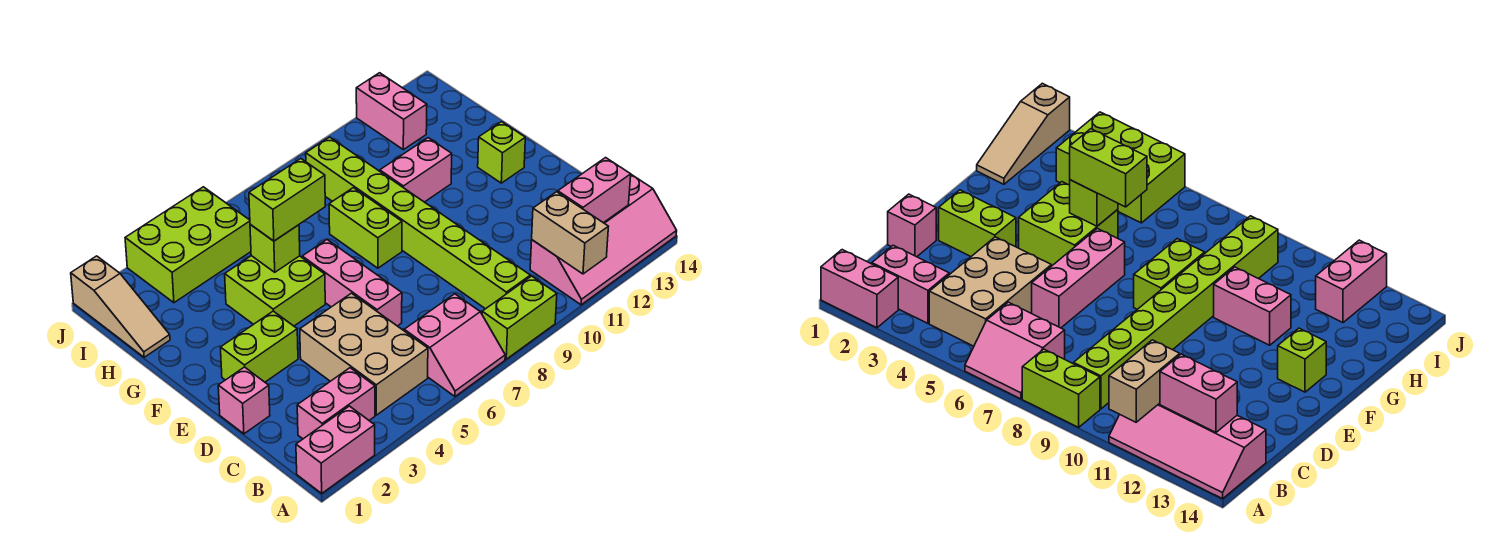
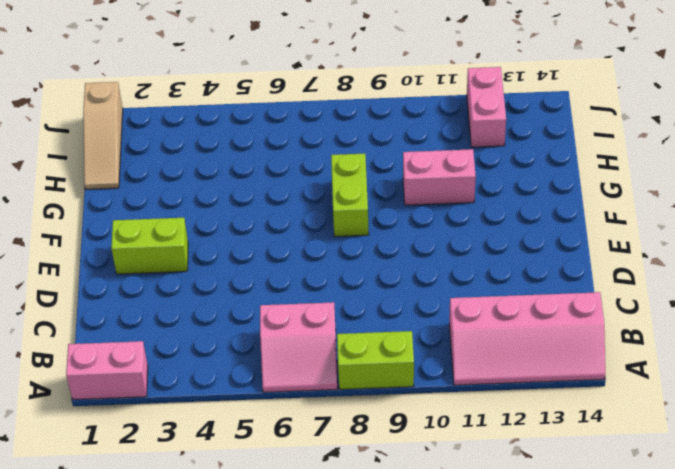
none -> pink 1x2 brick [297,368,375,439]
none -> tan 2x3 brick [300,293,428,415]
none -> lime 1x8 brick [306,137,530,309]

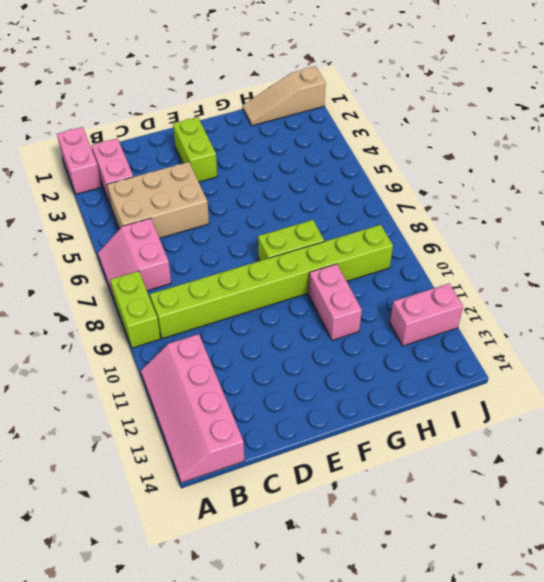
none -> pink 1x1 brick [218,367,270,434]
none -> pink 1x3 brick [302,240,402,326]
none -> lime 2x2 brick [225,256,325,326]

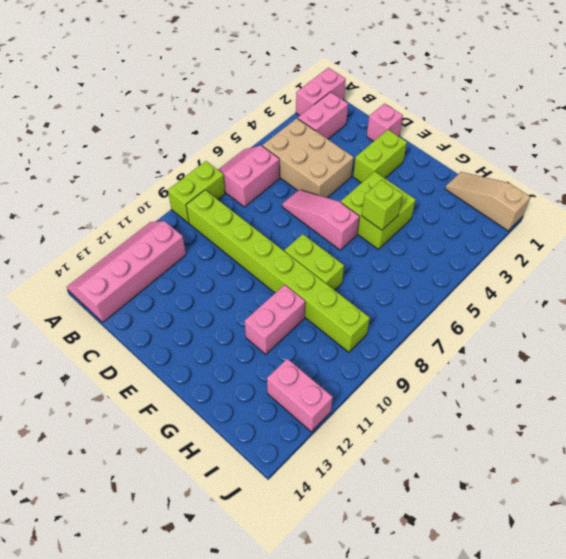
pink 1x3 slope [282,190,360,250] -> pink 1x3 brick [302,240,402,326]
none -> lime 1x1 brick [478,122,525,183]
none -> lime 2x3 brick [125,187,251,303]
none -> tan 1x2 brick [532,192,608,274]

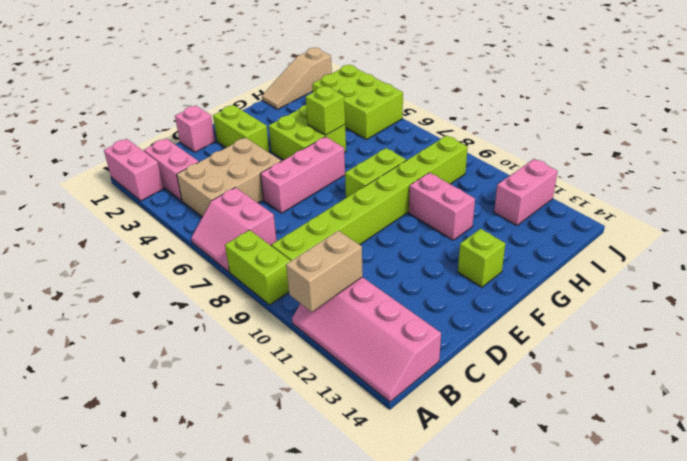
none -> pink 1x2 brick [558,158,631,223]
none -> lime 1x2 brick [249,159,325,241]

